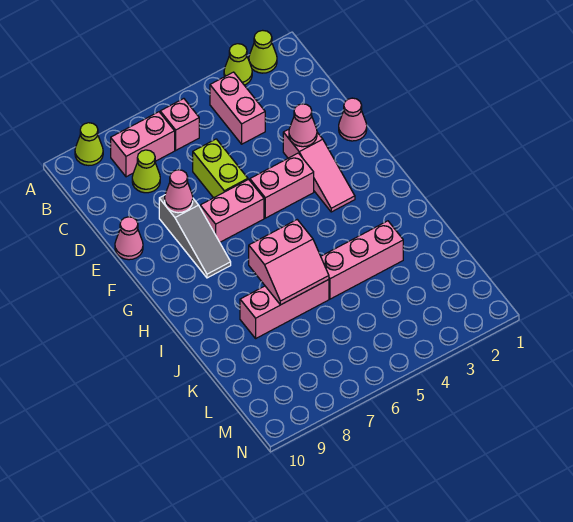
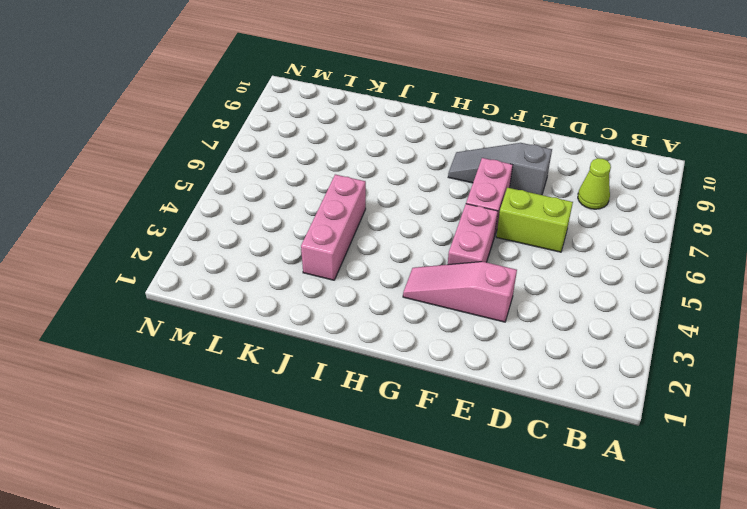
none -> lime 1x1 cone [249,30,277,73]
none -> lime 1x1 cone [224,44,252,85]
none -> lime 1x1 cone [75,123,103,165]

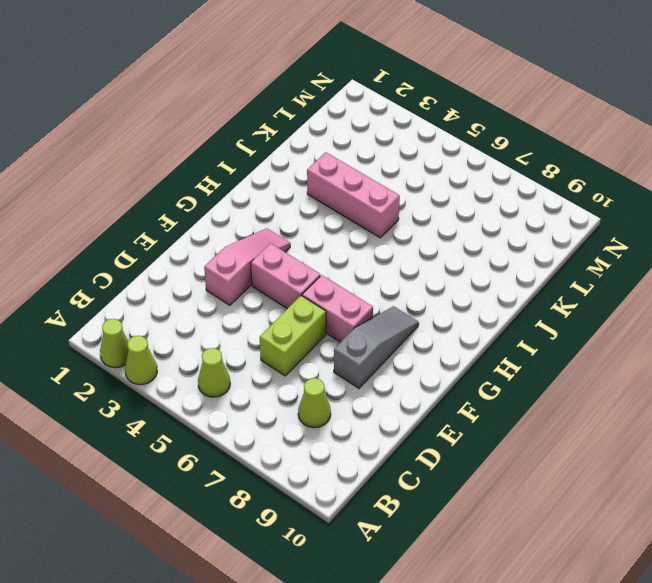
lime 1x1 cone [198,348,230,397] -> lime 1x1 cone moved to [75,123,103,165]
none -> pink 1x2 brick [210,72,265,144]
none -> pink 1x1 brick [160,99,199,150]
none -> pink 1x2 brick [111,112,175,177]

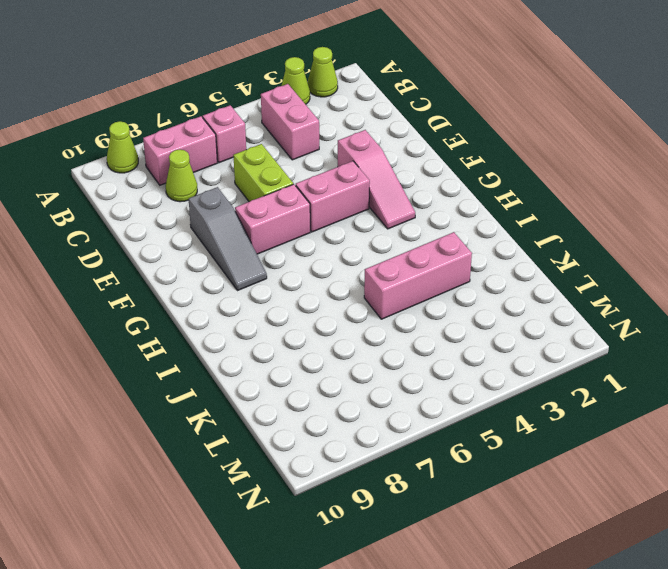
none -> pink 1x1 cone [339,98,367,141]
none -> pink 1x1 cone [115,217,143,260]
none -> pink 1x3 brick [240,280,329,338]

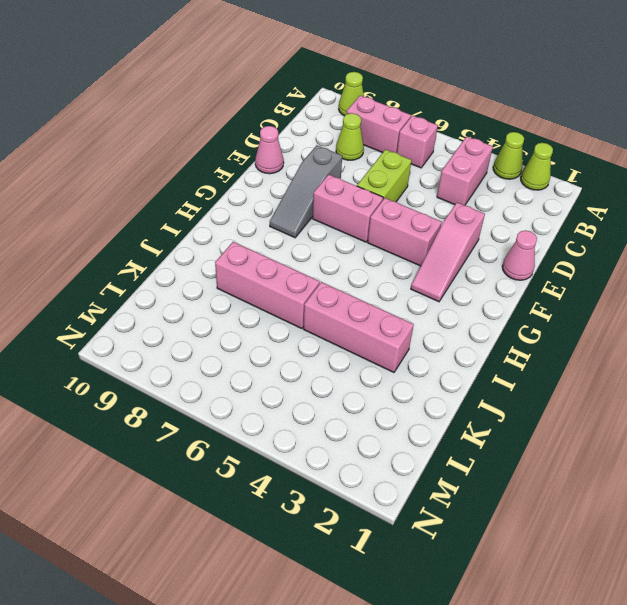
none -> pink 1x1 cone [289,104,317,147]
none -> pink 1x1 cone [165,170,193,213]
none -> pink 2x2 slope [249,220,329,305]

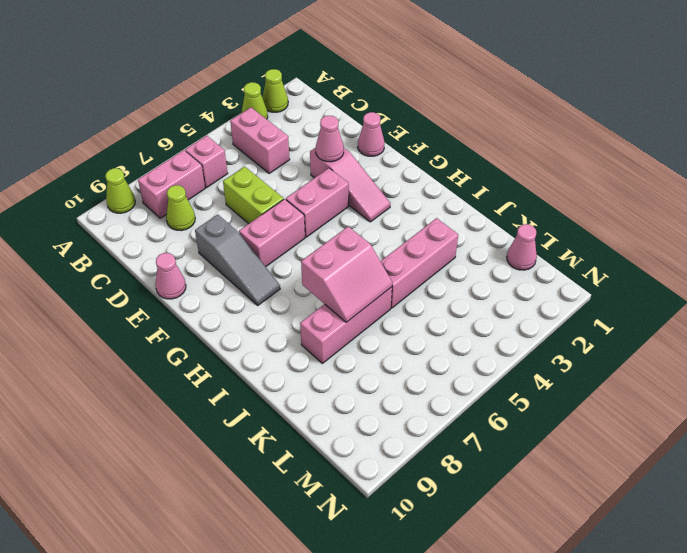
pink 1x1 cone [507,224,537,270] -> pink 1x1 cone moved to [165,170,193,213]

